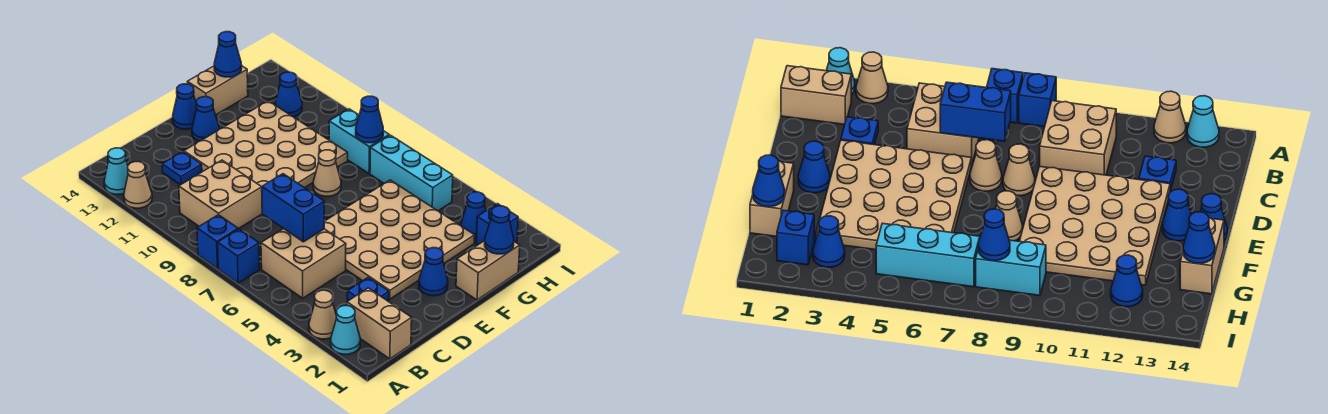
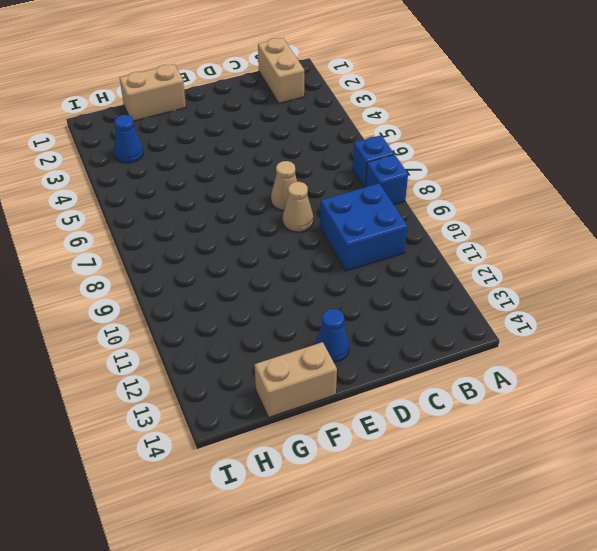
blue 2x2 brick [320,184,407,271] -> tan 2x2 brick [179,160,262,229]
none -> cyan 1x1 cone [331,306,360,354]
none -> tan 1x1 cone [309,290,336,339]
none -> tan 1x1 cone [124,162,152,208]
none -> cyan 1x1 cone [104,148,128,194]

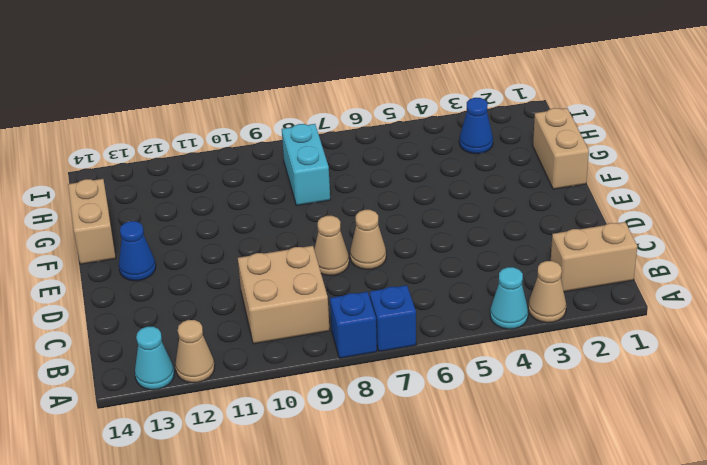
cyan 1x1 cone [490,267,528,329] -> cyan 1x1 cone moved to [331,306,360,354]
cyan 1x2 brick [282,124,330,206] -> cyan 1x2 brick turned to [329,109,389,174]
none -> tan 2x2 brick [261,229,346,298]
none -> blue 1x1 plate [347,277,389,301]
none -> blue 1x1 plate [162,152,202,185]
none -> tan 4x4 plate [324,180,475,299]

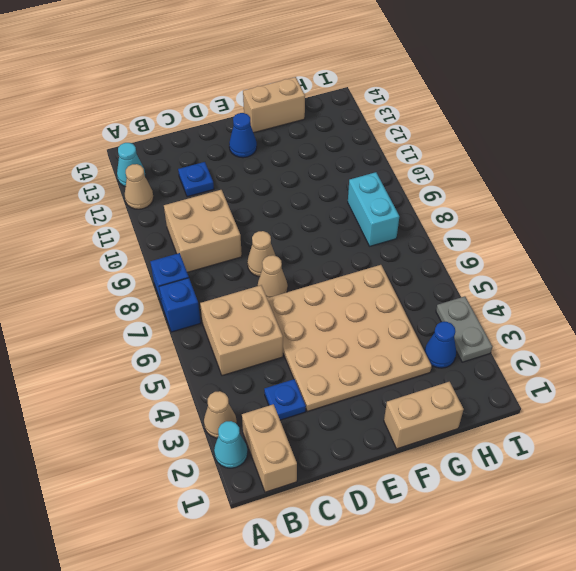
grey 1x2 plate [436,296,492,362] -> none
none -> tan 4x4 plate [184,101,348,188]
none -> blue 1x1 cone [419,248,448,296]
none -> blue 1x1 cone [173,84,197,129]
none -> tan 1x1 cone [313,150,341,196]

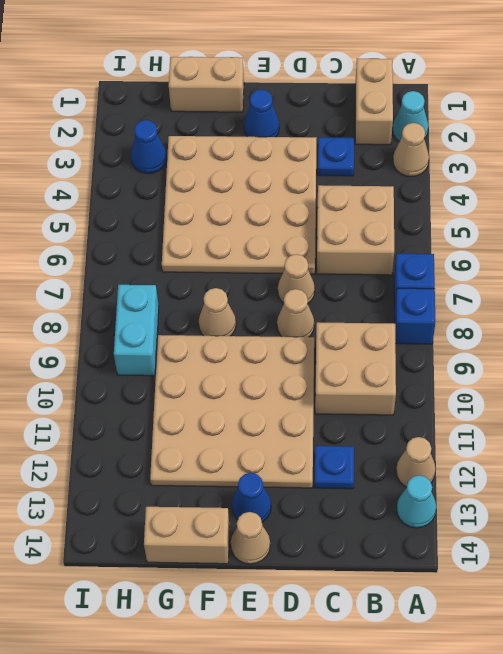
tan 1x1 cone [231,512,270,564] -> blue 1x1 cone [173,84,197,129]
none -> blue 1x1 brick [476,204,518,245]
none -> cyan 1x3 brick [370,135,453,211]
none -> blue 1x1 cone [275,72,302,117]
none -> blue 1x2 brick [262,174,324,242]

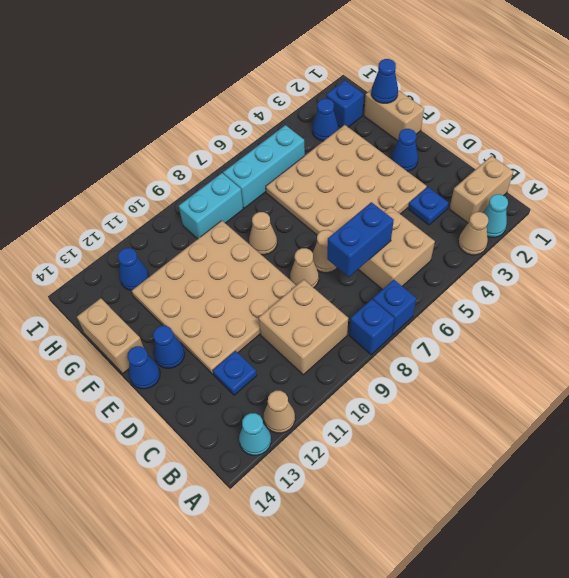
none -> blue 1x1 cone [214,32,242,77]
none -> blue 1x1 cone [356,96,383,143]

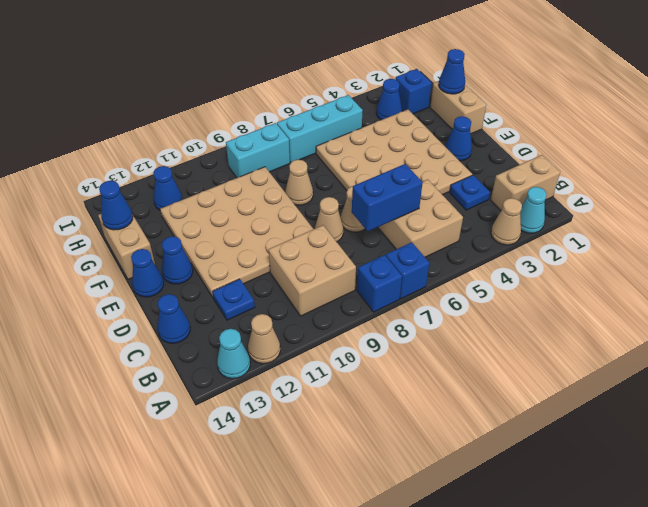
blue 1x1 cone [158,294,190,343] -> blue 1x1 cone moved to [356,96,383,143]

